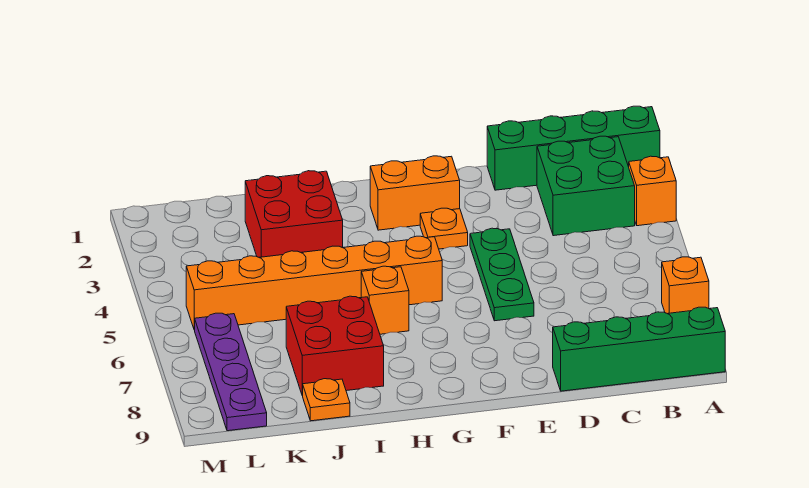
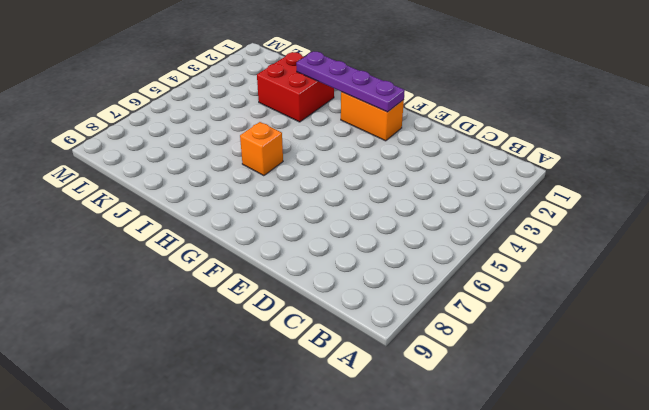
purple 1x4 plate [296,52,405,112] -> purple 1x4 plate turned to [195,313,267,431]
none -> green 1x4 brick [487,106,660,190]
none -> orange 1x1 brick [629,156,676,226]
none -> orange 1x1 brick [662,257,709,314]

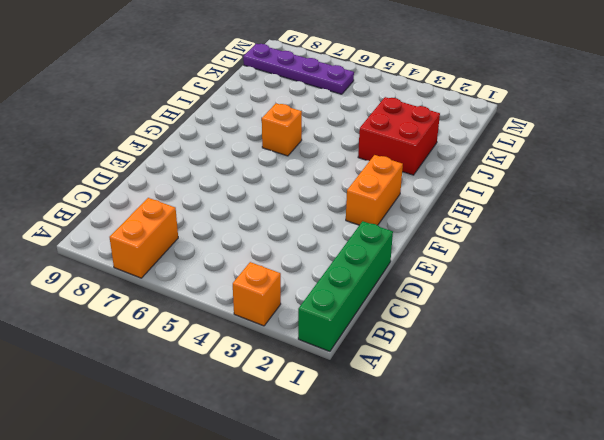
orange 1x2 brick [110,198,178,278] -> orange 1x1 brick [662,257,709,314]
none -> green 1x4 brick [553,307,725,391]
none -> green 2x2 brick [537,136,635,236]
none -> green 1x3 plate [470,228,534,321]

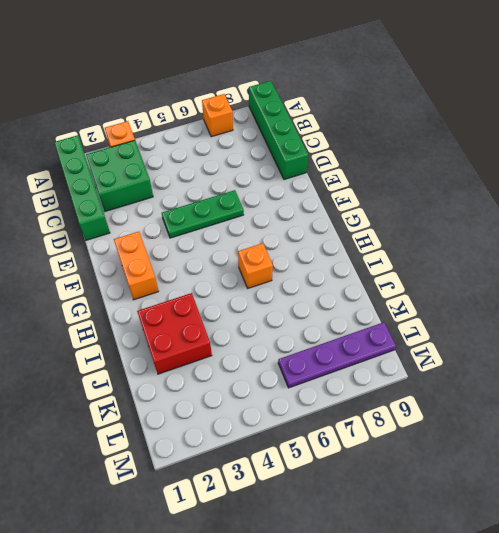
none -> orange 1x1 plate [420,208,468,249]
none -> orange 1x6 brick [186,236,442,330]
none -> red 2x2 brick [286,296,384,395]

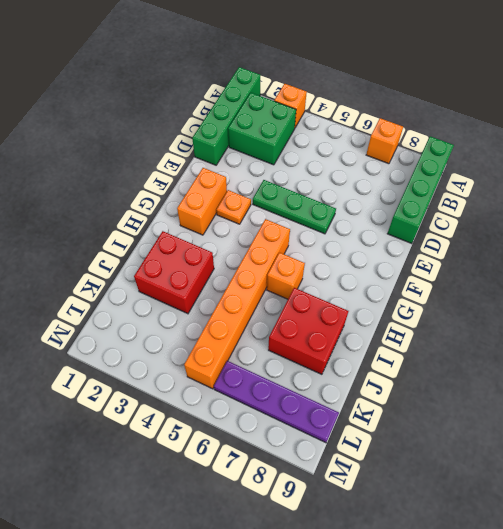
none -> orange 1x1 plate [302,379,350,421]

